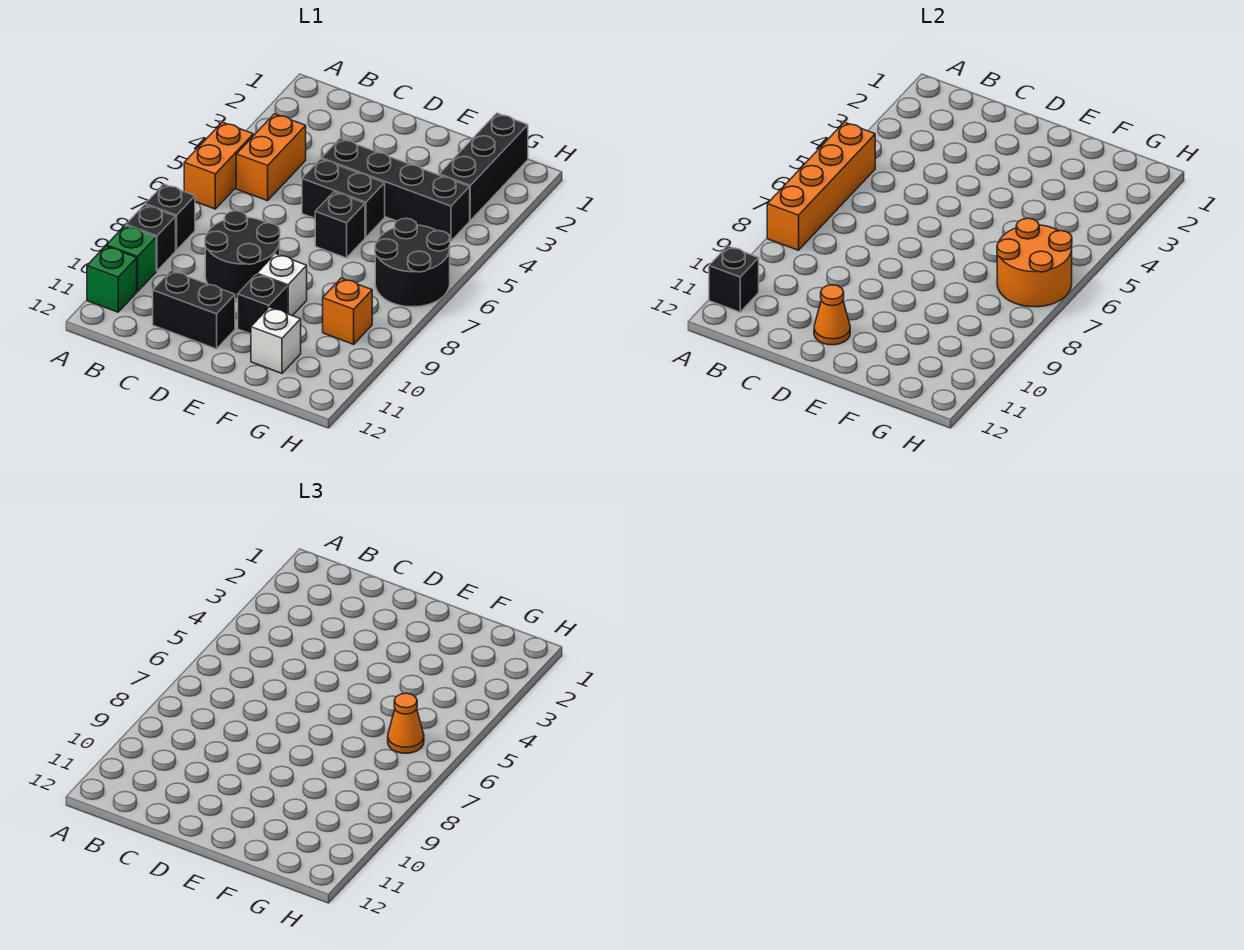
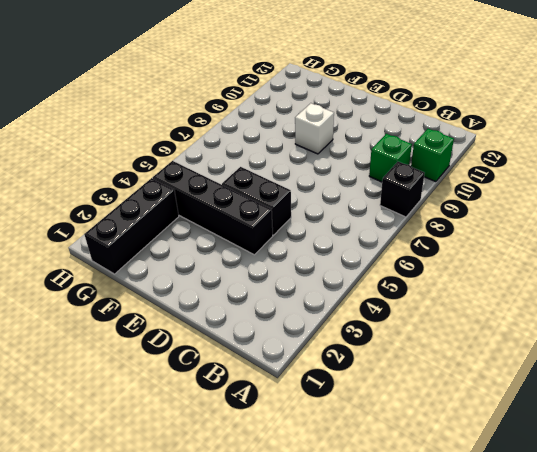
green 1x1 brick [369,134,412,182] -> green 1x1 brick moved to [87,246,137,312]
none -> orange 1x2 brick [184,122,253,209]
none -> black 1x1 brick [126,205,176,271]
none -> orange 1x2 brick [236,114,306,201]

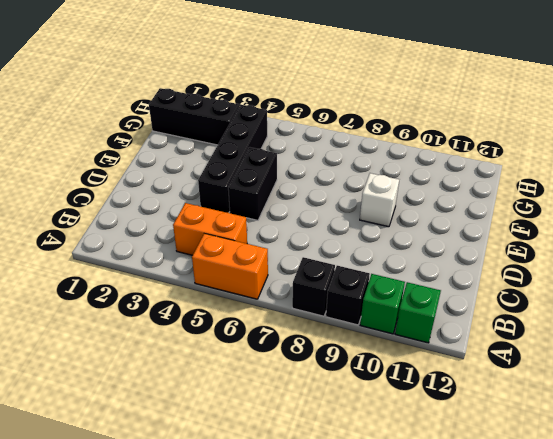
none -> black 2x2 round brick [205,211,280,299]
none -> black 1x2 brick [153,271,235,349]
none -> black 1x1 brick [315,192,365,258]

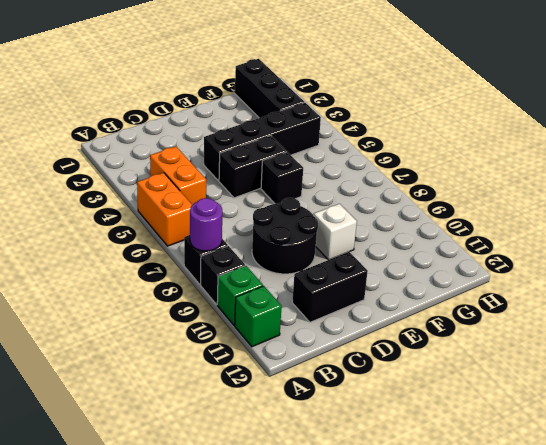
purple 1x1 round brick [190,198,222,251] -> orange 1x4 brick [767,122,875,250]
none -> black 1x1 brick [238,274,287,334]
none -> white 1x1 brick [251,307,301,373]
none -> black 2x2 round brick [375,218,450,307]

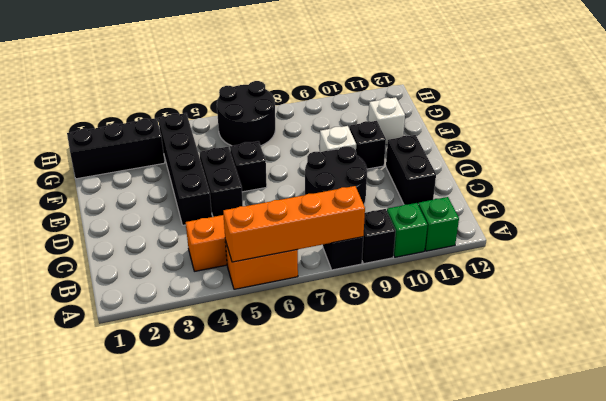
none -> orange 1x1 brick [323,278,372,344]
none -> black 1x1 brick [709,246,759,312]
none -> orange 1x1 cone [814,285,850,345]

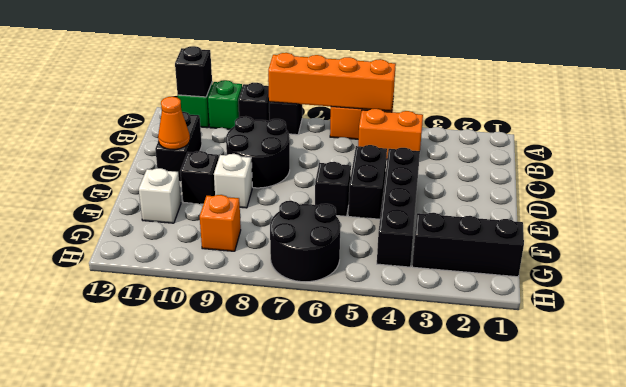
none -> orange 2x2 round brick [997,218,1072,307]
none -> orange 1x1 cone [388,693,424,753]

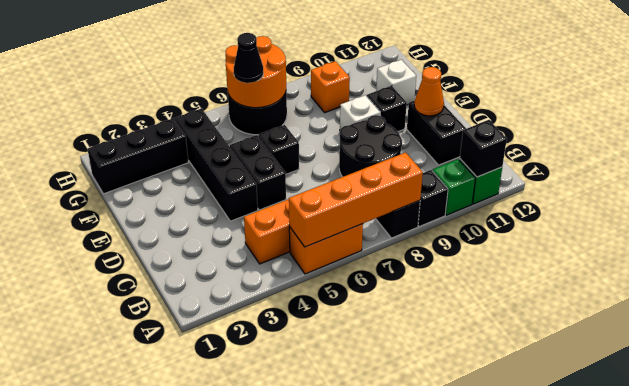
black 1x1 cone [234,33,263,83] -> orange 1x1 cone [388,693,424,753]

